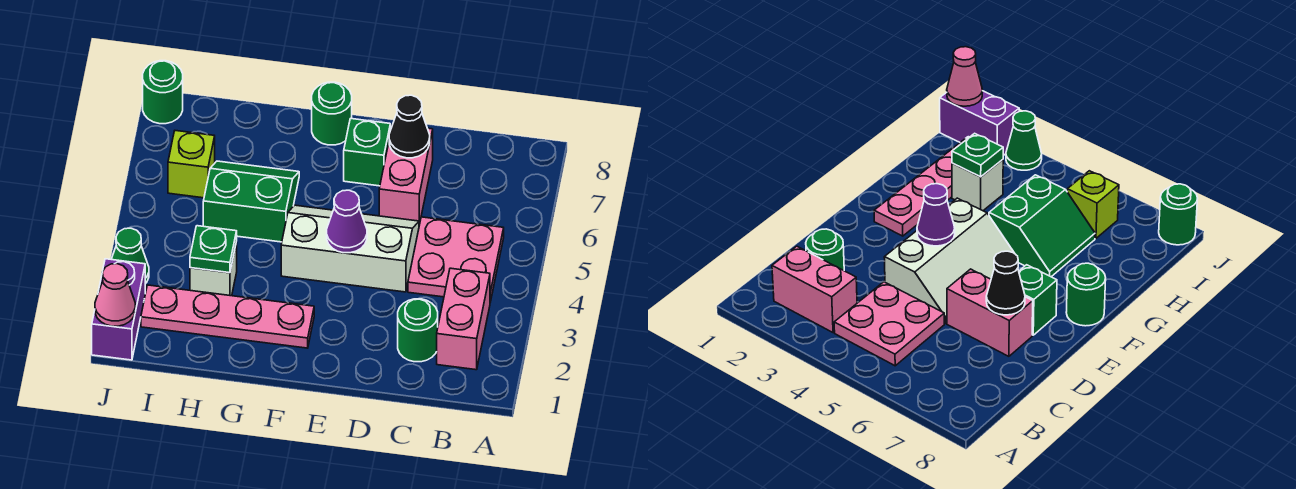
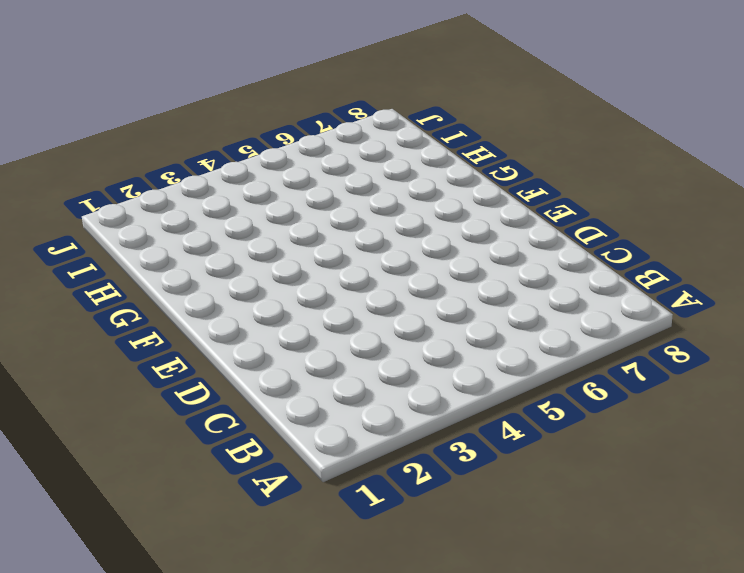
none -> pink 1x2 brick [437,268,490,370]
none -> pink 2x2 plate [408,217,504,302]
none -> green 1x1 round brick [398,299,438,362]

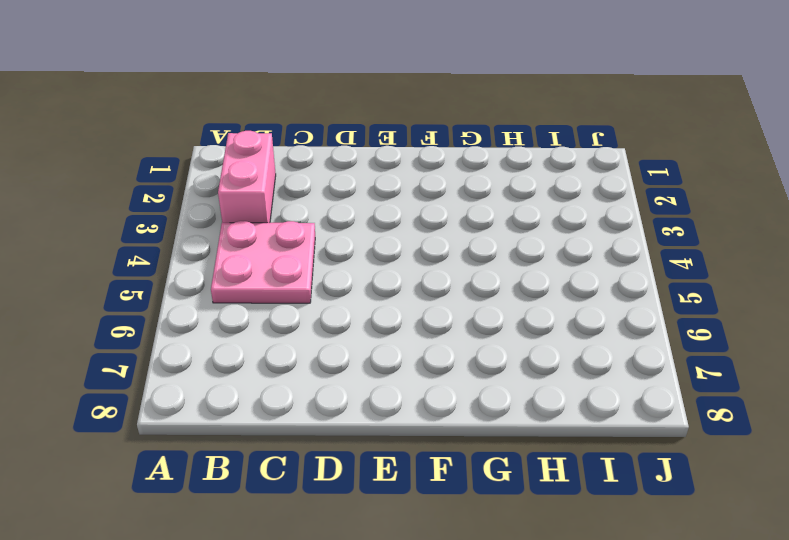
none -> green 1x1 round brick [398,299,438,362]
none -> white 2x3 slope [281,205,419,292]
none -> pink 1x2 brick [379,124,433,225]

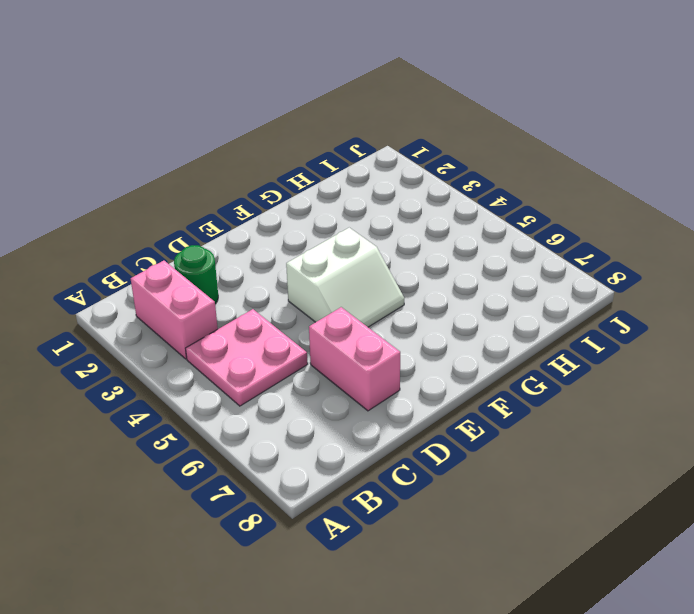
white 2x2 slope [286,228,404,327] -> white 2x3 slope [281,205,419,292]
none -> green 1x1 brick [344,119,390,186]
none -> pink 1x4 plate [141,285,314,348]
none -> green 1x1 round brick [312,82,352,145]

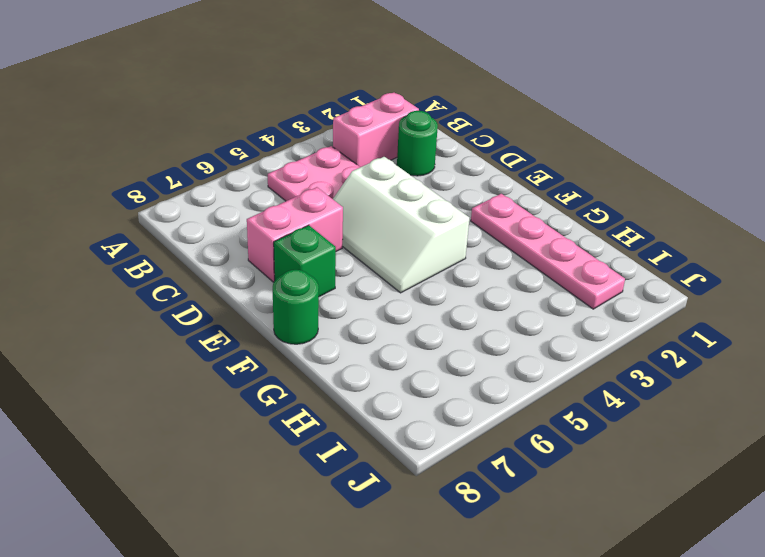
none -> green 2x2 slope [203,161,299,242]
none -> white 1x1 brick [190,242,237,296]
none -> lime 1x1 brick [168,131,215,198]

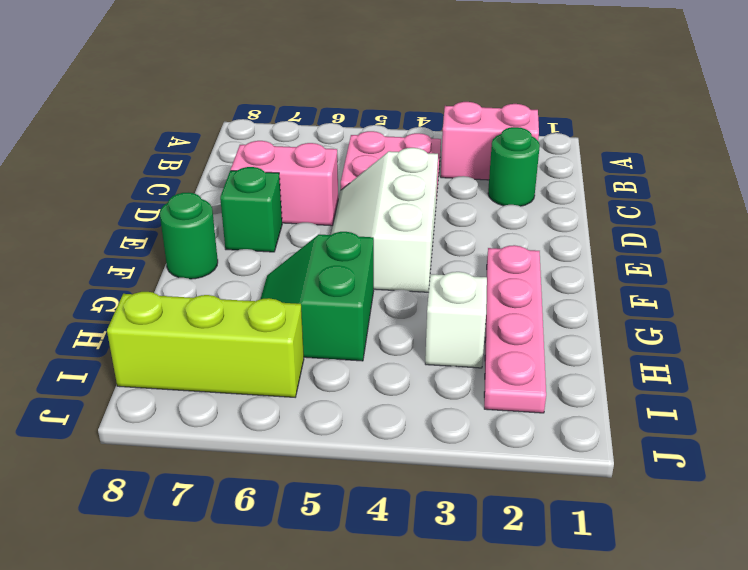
lime 1x3 brick [107,292,304,397] -> lime 1x1 brick [168,131,215,198]
none -> purple 1x2 brick [92,259,145,360]
none -> green 1x1 cone [111,228,149,284]
none -> green 1x1 round brick [143,61,183,124]

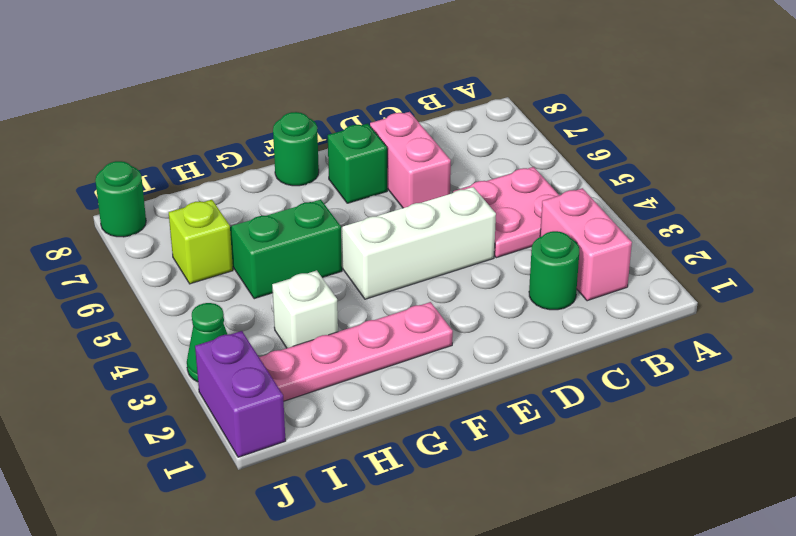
none -> black 1x1 cone [389,95,430,158]
none -> purple 1x1 cone [327,190,367,253]
none -> green 1x1 plate [190,226,237,273]

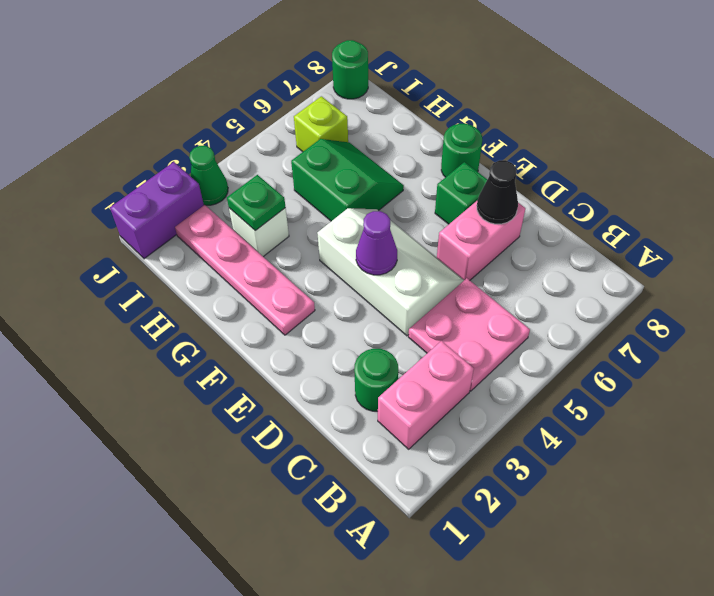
none -> pink 1x1 cone [95,264,135,326]

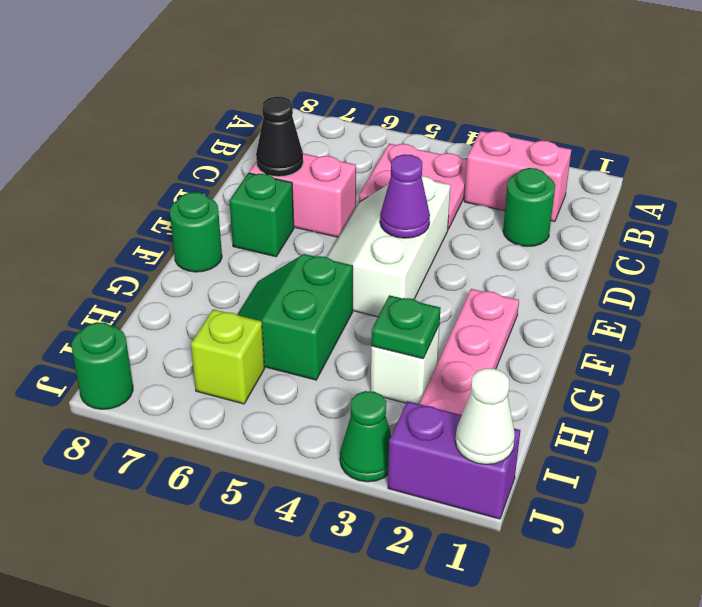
white 1x1 cone [455,368,515,465] -> pink 1x1 cone [95,264,135,326]

